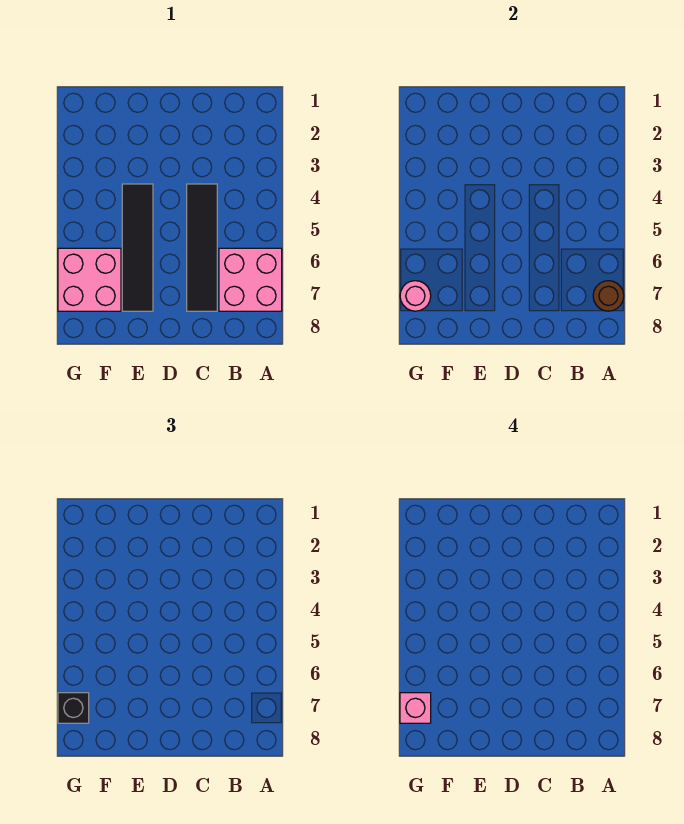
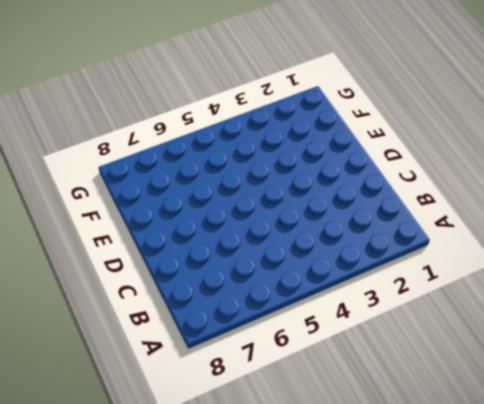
none -> pink 2x2 brick [219,248,282,311]
none -> black 1x4 tile [187,184,217,311]

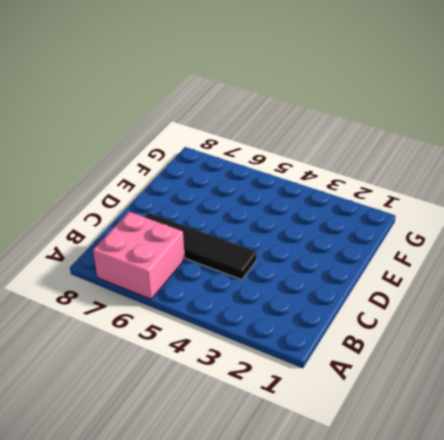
none -> black 1x4 tile [122,184,153,311]
none -> pink 2x2 brick [58,248,121,311]

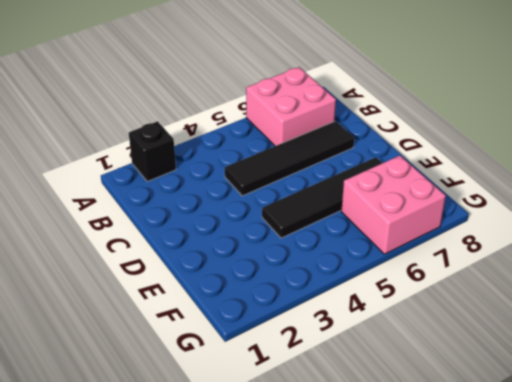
black 1x1 brick [129,121,176,182] -> black 1x1 brick moved to [58,693,89,723]
none -> brown 1x1 round brick [593,281,624,311]
none -> pink 1x1 round brick [400,281,431,311]

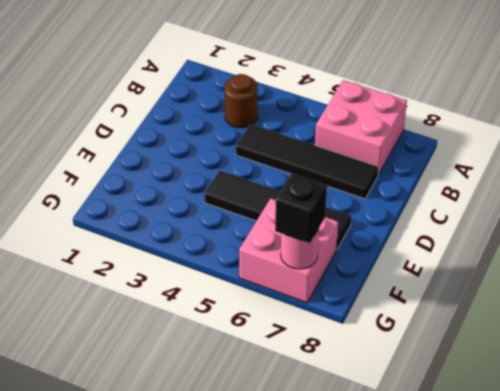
brown 1x1 round brick [225,74,258,128] -> brown 1x1 round brick moved to [593,281,624,311]
none -> pink 1x1 brick [400,693,431,723]

